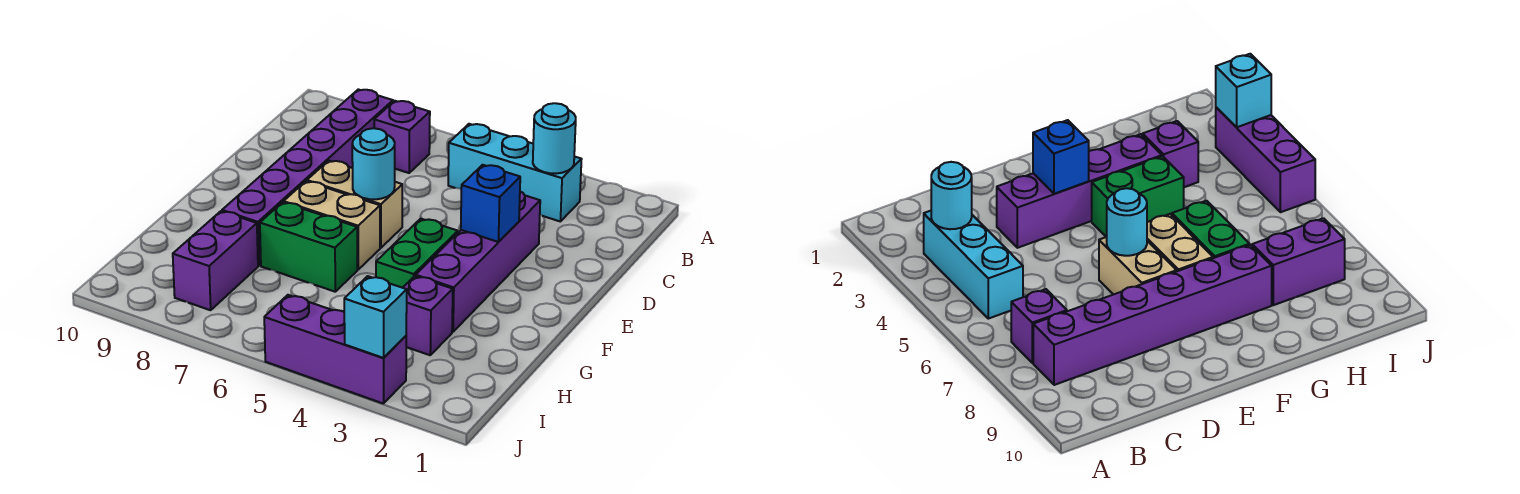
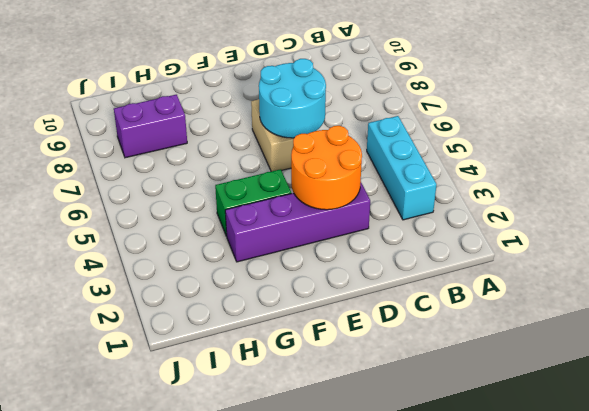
orange 2x2 round brick [291,126,362,210] -> blue 1x1 brick [461,165,520,242]
cyan 2x2 round brick [259,59,326,138] -> cyan 1x1 round brick [352,128,395,199]
none -> purple 1x1 brick [374,101,430,173]
none -> purple 1x6 brick [222,89,393,266]
none -> tan 1x2 brick [284,181,380,270]

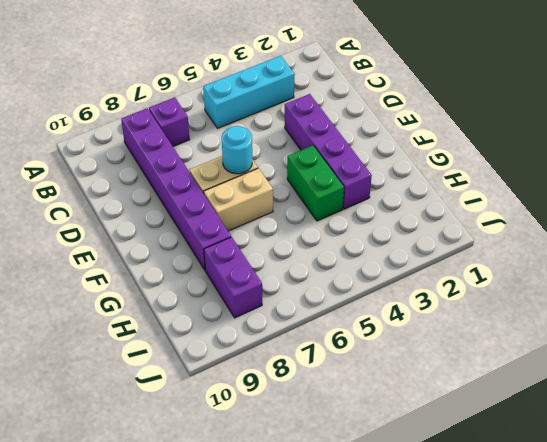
none -> green 1x2 brick [260,202,357,292]
none -> purple 1x1 brick [403,276,453,355]
none -> purple 1x3 brick [264,295,406,404]

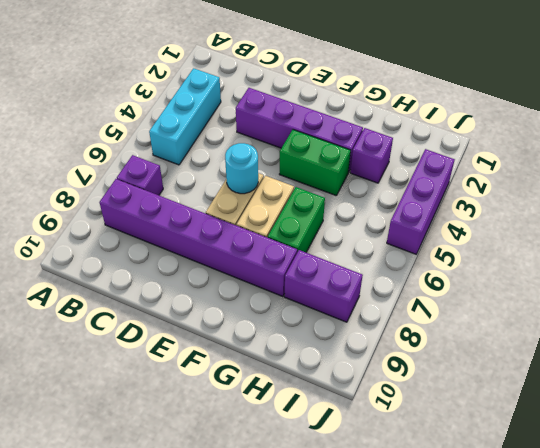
none -> cyan 1x1 round brick [533,103,576,174]
none -> blue 1x1 brick [461,165,520,242]
none -> cyan 1x1 brick [344,276,407,358]

